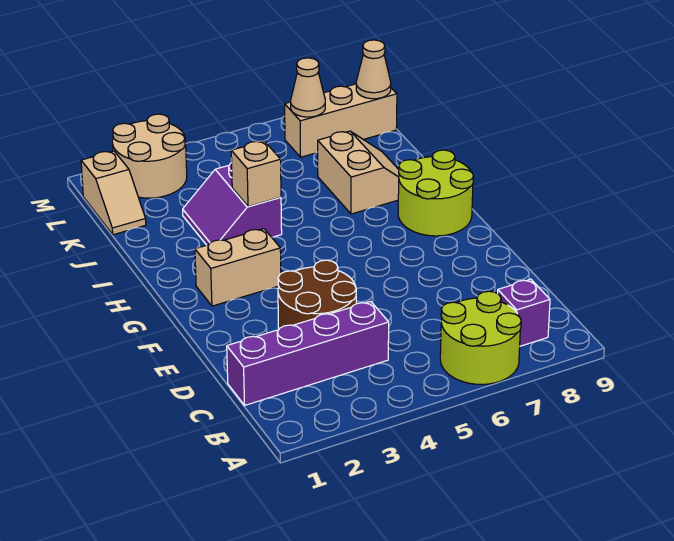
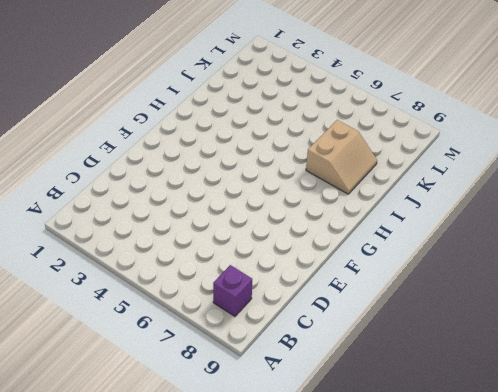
none -> lime 2x2 round brick [440,291,521,384]
none -> purple 1x4 brick [227,301,389,405]
none -> brown 2x2 round brick [278,260,356,329]

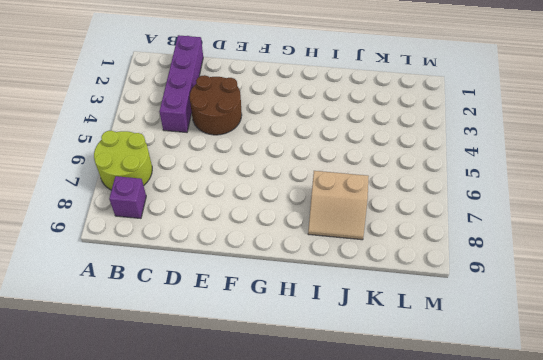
none -> tan 1x2 brick [195,229,281,306]
none -> lime 2x2 round brick [398,150,473,236]
none -> purple 2x2 slope [183,163,282,245]

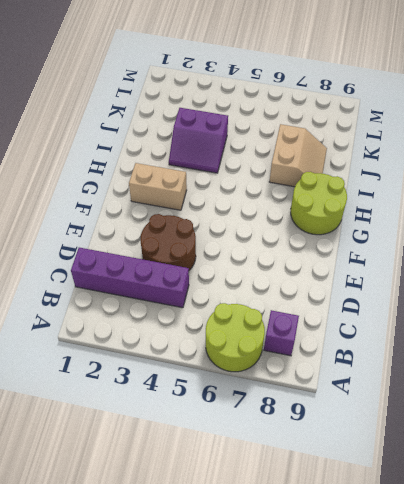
purple 2x2 slope [169,108,228,173] -> purple 2x2 slope turned to [183,163,282,245]
none -> tan 1x2 slope [81,151,146,235]
none -> tan 2x2 round brick [112,114,187,198]
none -> tan 1x3 brick [285,84,397,157]

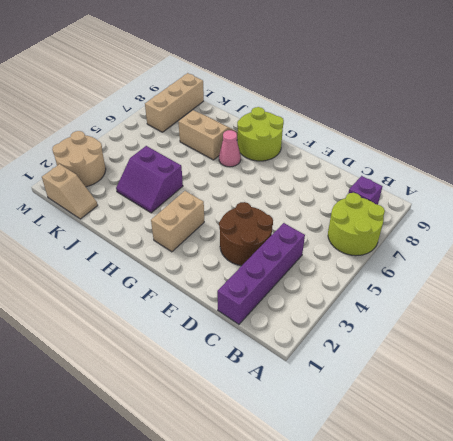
pink 1x1 cone [219,130,241,167] -> none
none -> tan 1x1 brick [231,141,281,207]
none -> tan 1x1 cone [291,58,325,117]
none -> tan 1x1 cone [356,40,391,99]

